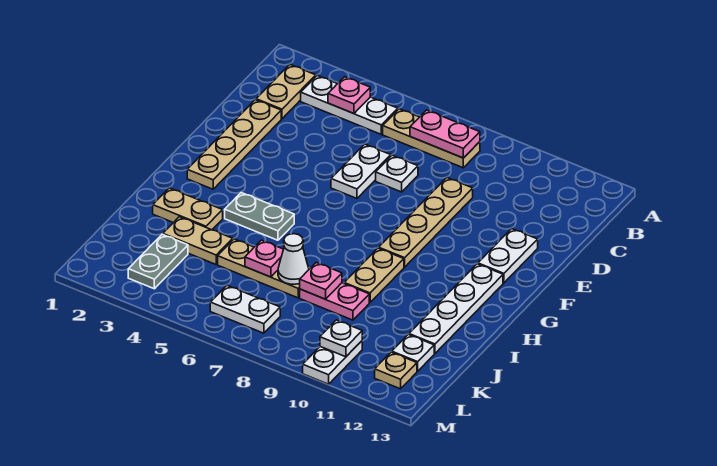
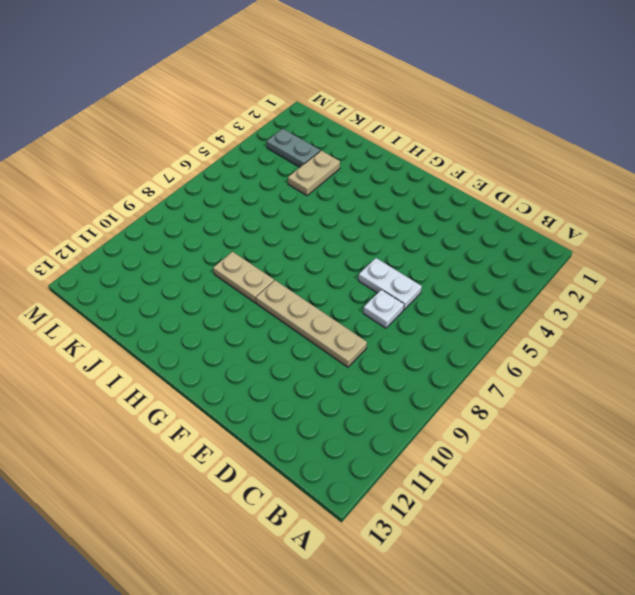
none -> tan 1x2 plate [256,65,316,119]
none -> white 1x3 plate [301,76,398,134]
none -> tan 1x3 plate [383,109,480,168]

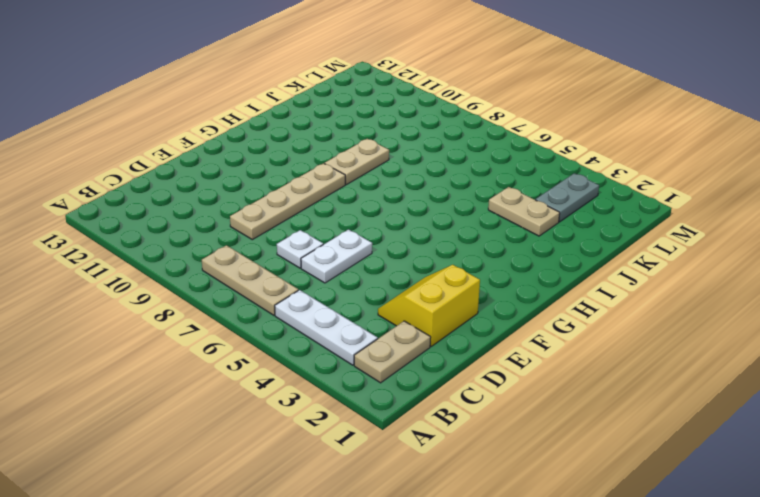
yellow 2x2 slope [378,265,480,346] -> tan 1x4 plate [187,100,281,189]
none -> white 1x2 plate [478,229,538,283]
none -> white 1x4 plate [409,264,503,353]
none -> grey 1x2 plate [225,193,294,240]

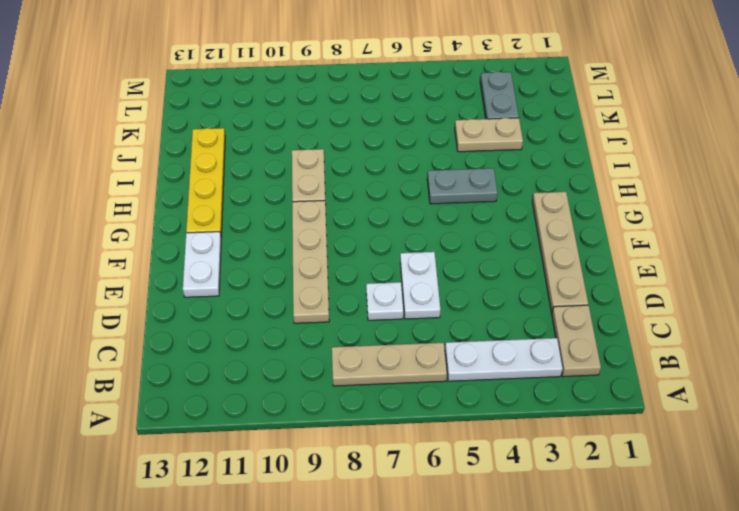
yellow 1x4 plate [186,128,225,237] -> white 1x4 plate [409,264,503,353]
none -> tan 1x2 plate [153,188,223,230]
none -> tan 1x3 plate [218,239,300,298]
none -> pink 1x2 plate [300,283,369,320]

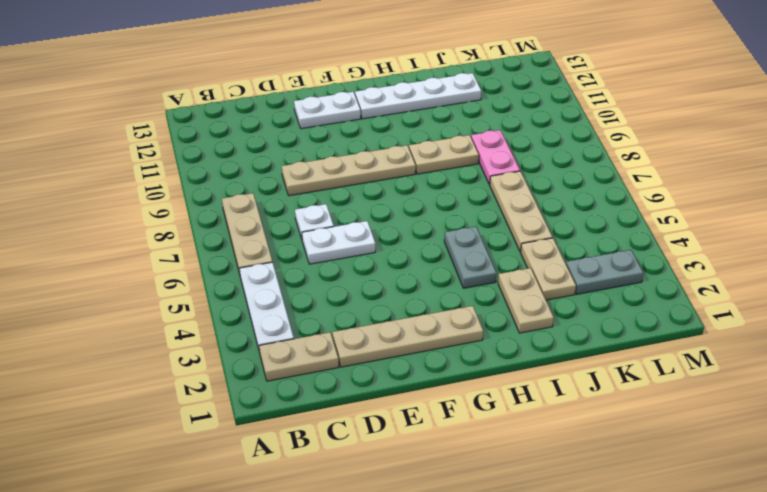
none -> white 1x1 plate [392,335,434,371]
none -> white 1x2 plate [210,286,280,333]
none -> white 1x2 plate [303,341,362,384]

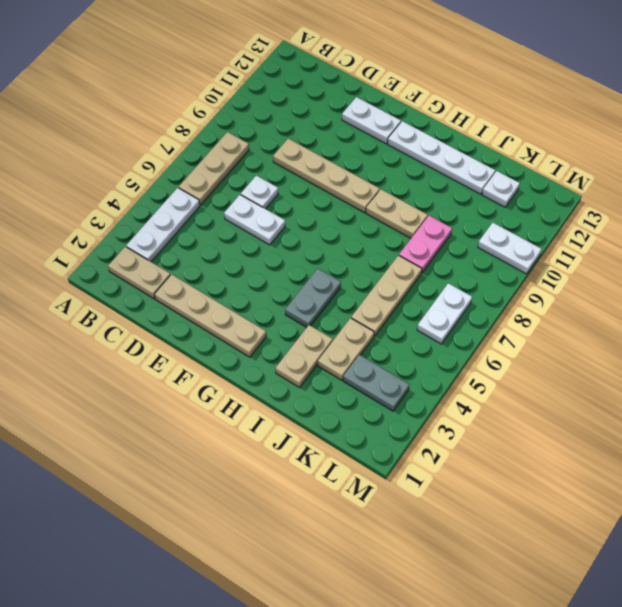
none -> tan 1x1 plate [375,352,417,389]
none -> pink 1x1 plate [328,77,370,114]
none -> pink 1x2 plate [410,110,480,158]

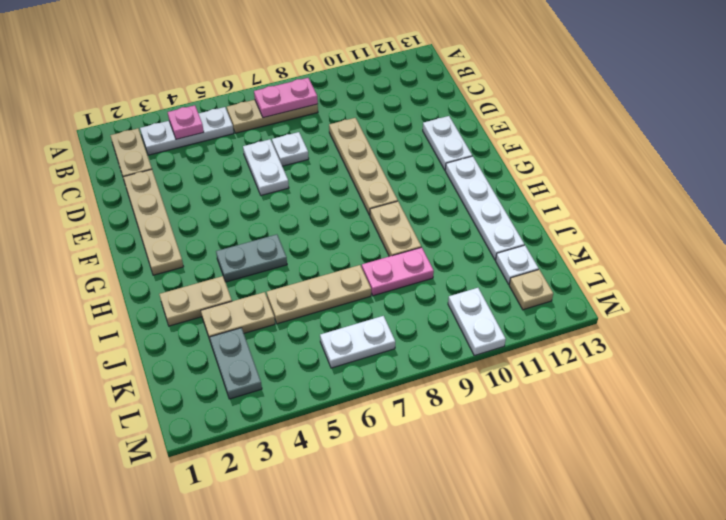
none -> pink 1x1 plate [245,240,283,277]
none -> white 1x1 cone [278,234,309,284]
none -> pink 1x1 plate [300,263,342,299]

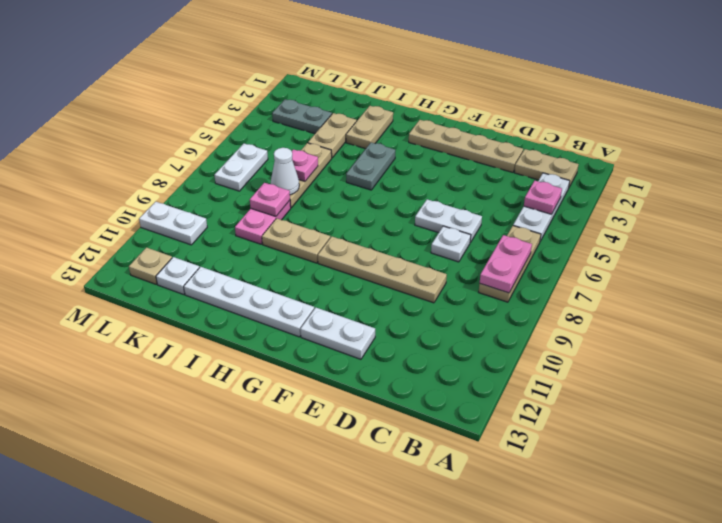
none -> white 1x1 plate [320,320,362,357]

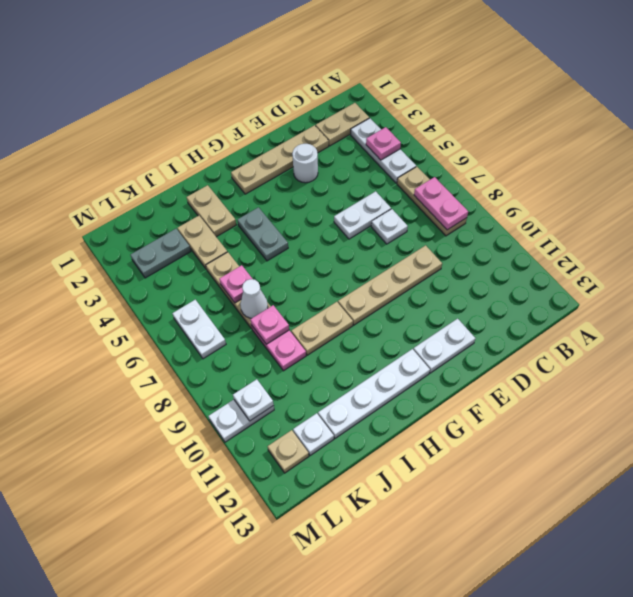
white 1x1 round brick [292,144,318,183] -> none

